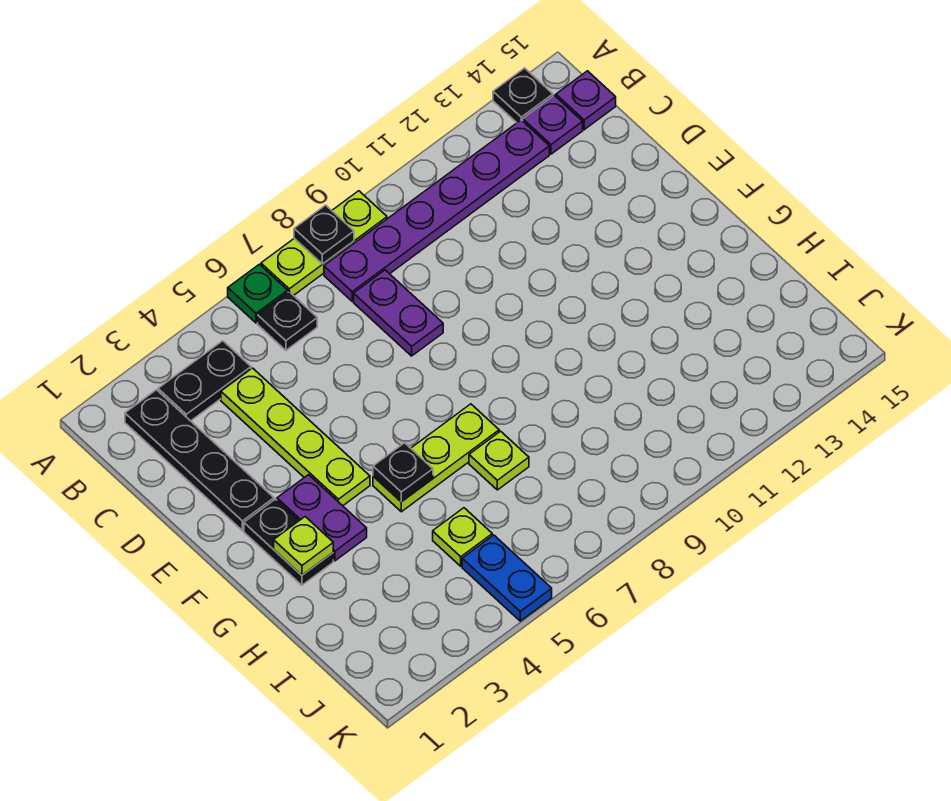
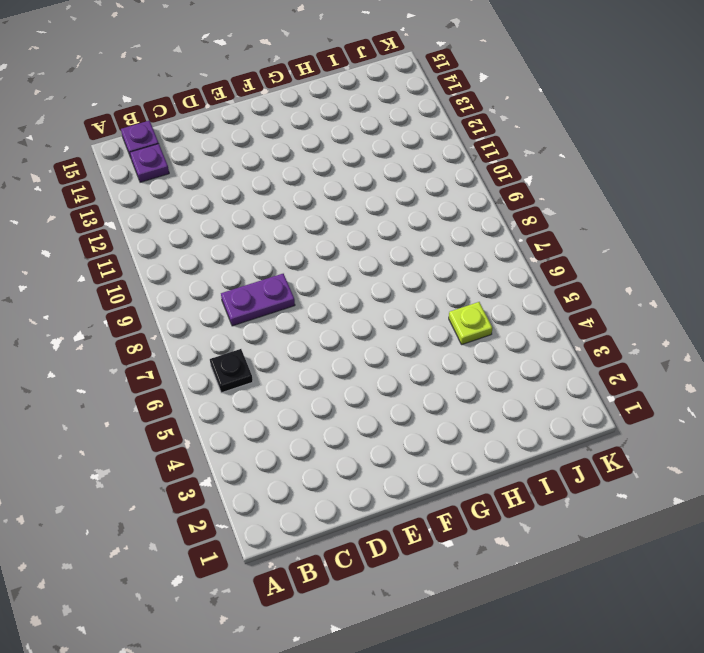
none -> green 1x1 plate [228,264,288,323]
none -> lime 1x3 plate [261,191,387,296]
none -> black 1x1 plate [493,68,553,123]

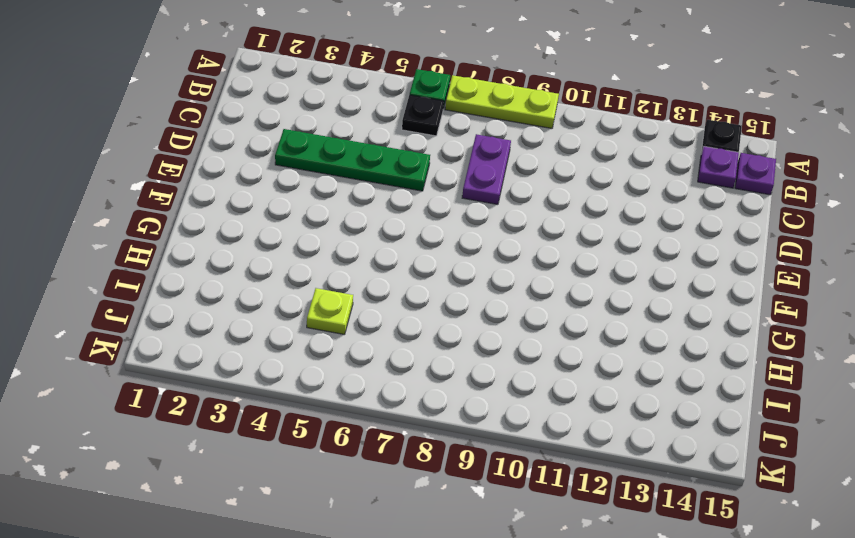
green 1x4 plate [275,129,430,191] -> lime 1x4 plate [221,368,370,506]
none -> black 1x4 plate [125,390,274,531]
none -> black 1x2 plate [158,341,251,421]
none -> purple 1x6 plate [324,120,549,301]

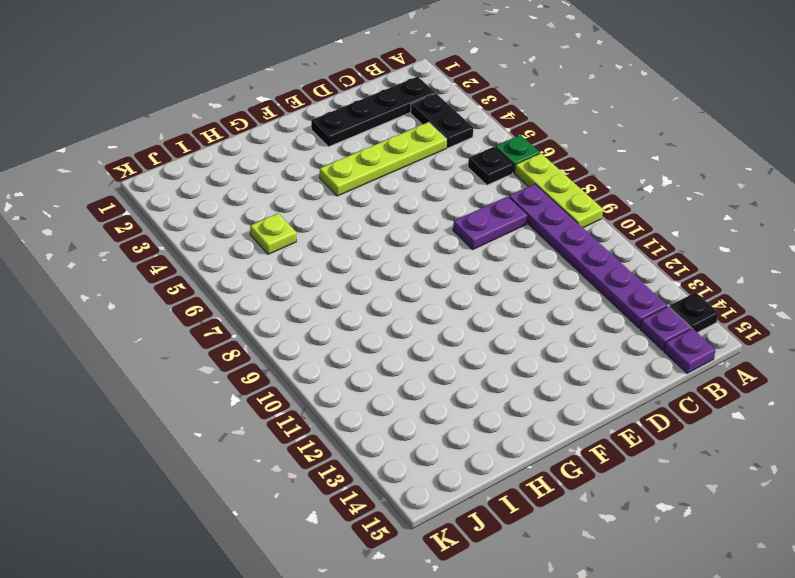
none -> black 1x2 plate [244,499,333,585]
none -> purple 1x2 plate [277,475,367,561]
none -> lime 1x3 plate [373,404,499,512]

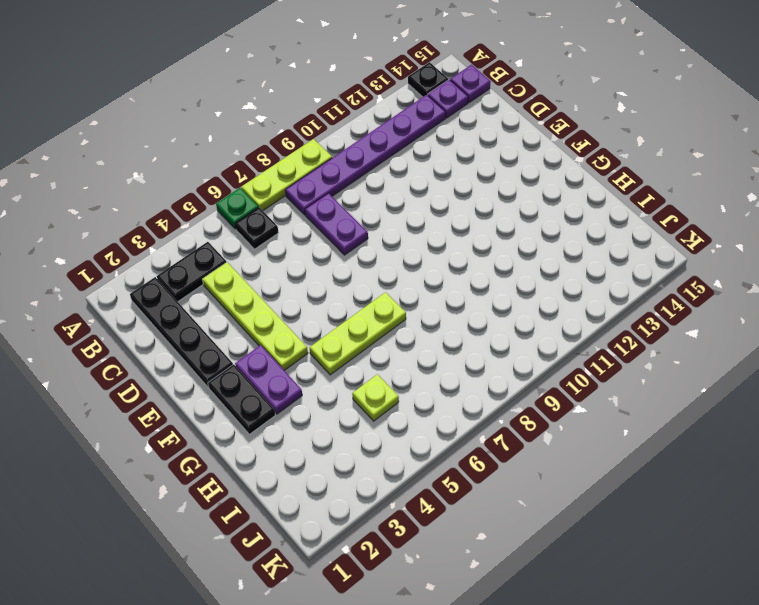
none -> lime 1x1 plate [469,431,529,490]
none -> blue 1x2 plate [462,535,552,621]
none -> black 1x1 plate [294,205,354,264]

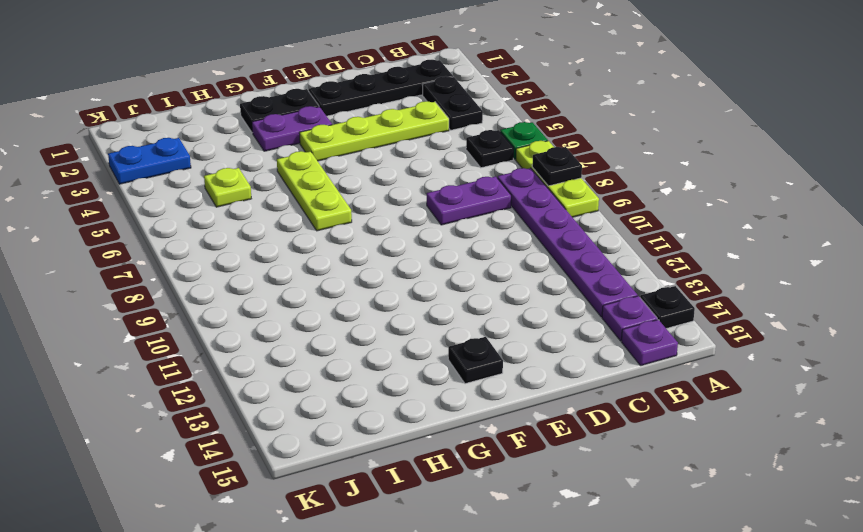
black 1x1 plate [448,337,503,384] -> black 1x1 plate moved to [373,443,433,502]
blue 1x2 plate [108,138,191,184] -> blue 1x2 plate moved to [462,535,552,621]
none -> lime 1x1 plate [469,431,529,490]
none -> lime 1x1 plate [274,517,333,575]

